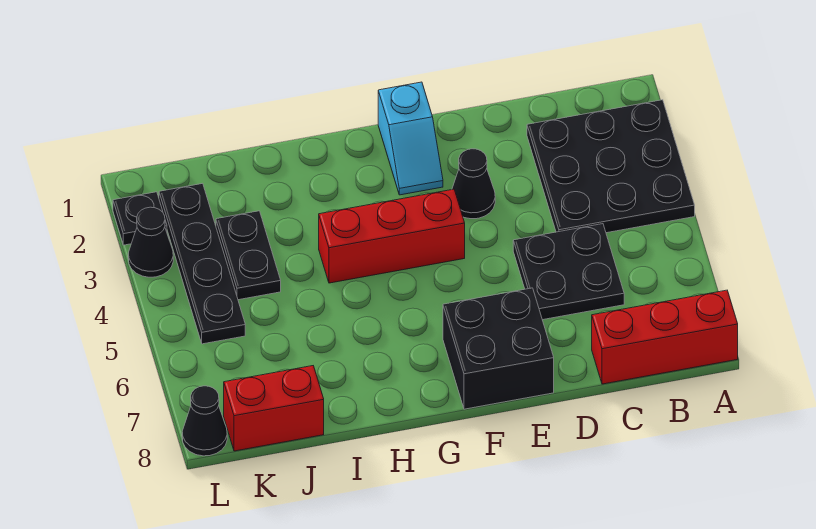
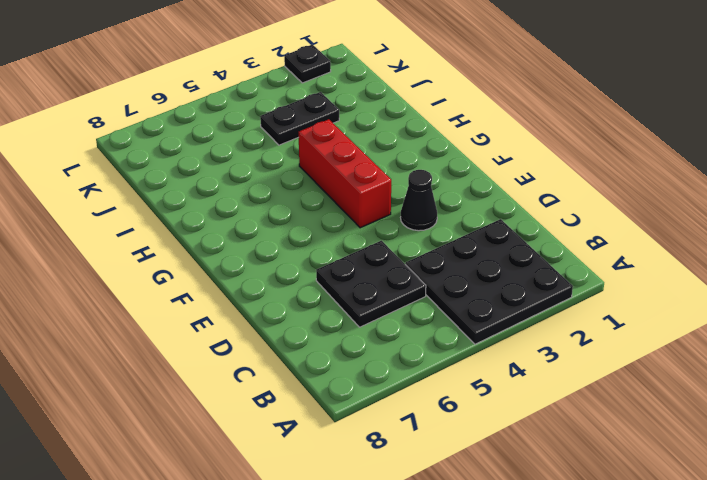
none -> red 1x3 brick [592,290,738,384]
none -> black 2x2 brick [443,288,554,409]
none -> cyan 1x2 slope [378,82,443,195]

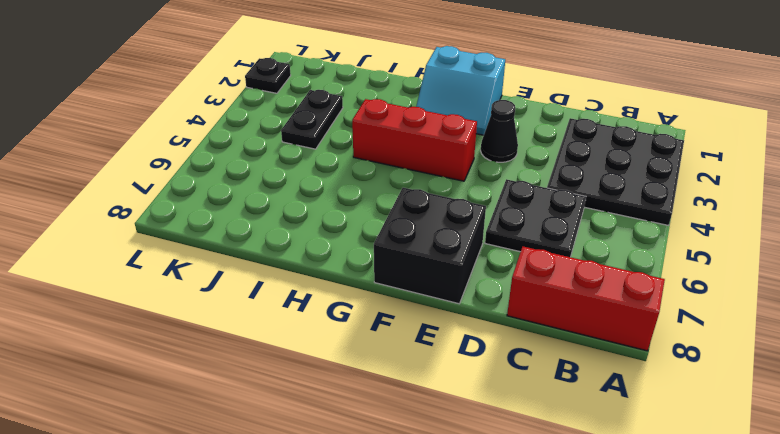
cyan 2x2 slope [416,46,505,135] -> cyan 1x2 slope [378,82,443,195]
none -> red 1x2 brick [224,366,324,451]
none -> black 1x4 plate [159,183,245,344]
none -> black 1x1 cone [128,207,173,277]

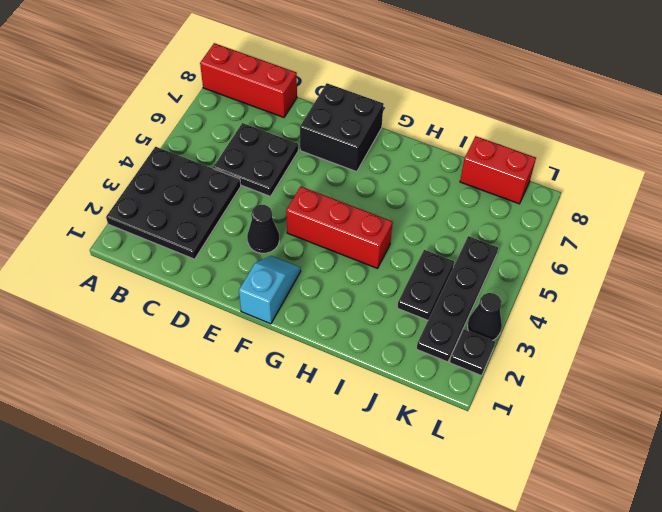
none -> black 1x1 cone [182,386,227,456]

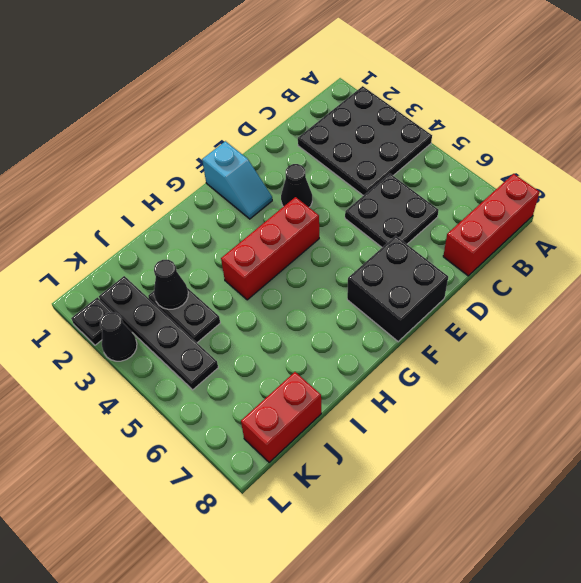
black 1x1 cone [154,260,188,309] -> black 1x1 cone moved to [182,386,227,456]

